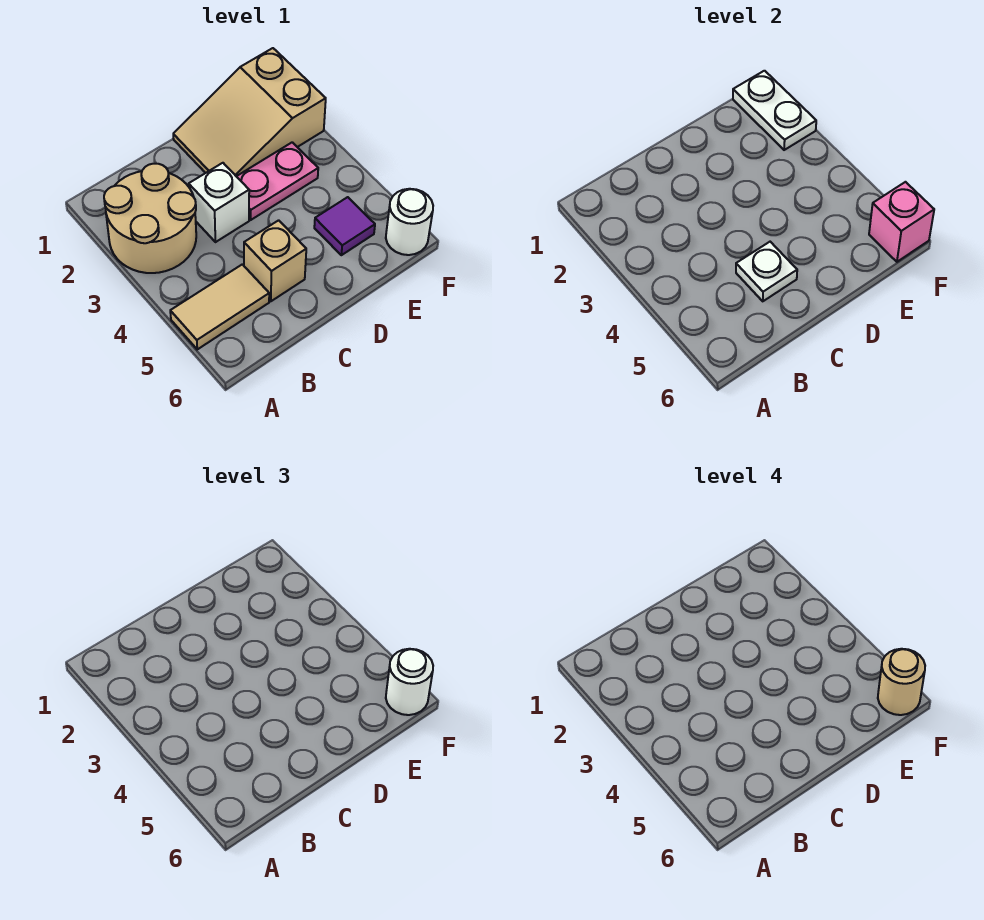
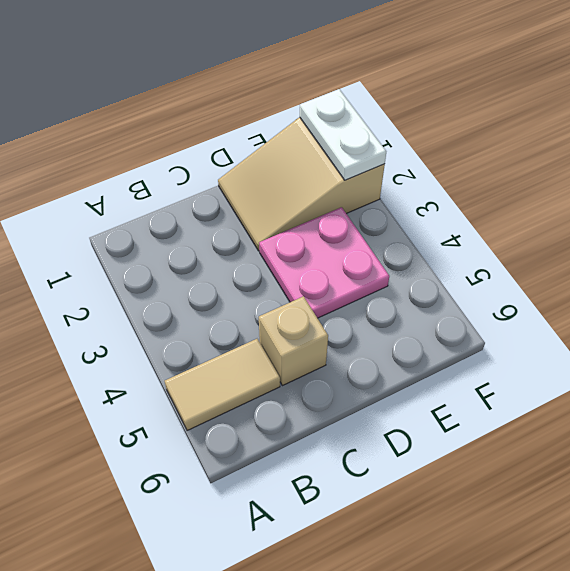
pink 2x2 plate [259,207,389,318] -> pink 1x2 plate [236,142,318,220]
none -> tan 2x2 round brick [104,164,196,273]
none -> white 1x1 brick [189,163,249,242]
none -> purple 1x1 tile [314,197,375,255]

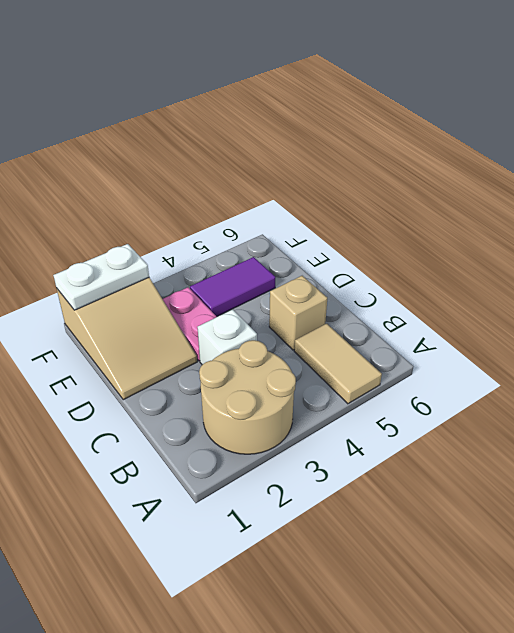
purple 1x2 tile [190,257,275,316] -> purple 1x1 tile [314,197,375,255]
none -> white 1x1 round brick [386,189,433,255]
none -> white 1x1 plate [736,242,797,301]
none -> pink 1x1 brick [869,182,934,262]

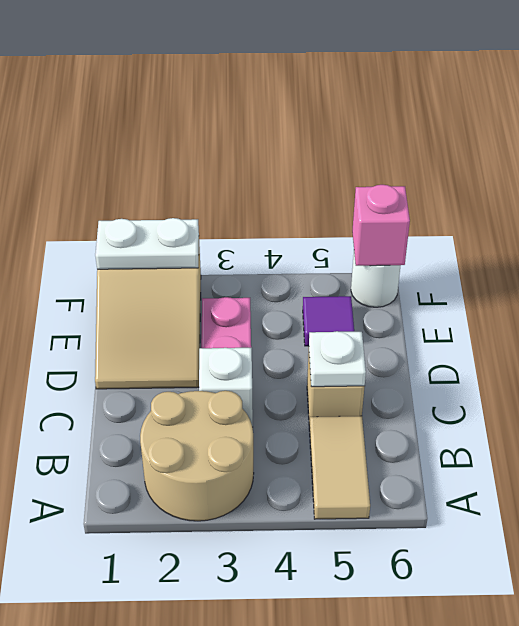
none -> white 1x1 round brick [386,649,433,715]
none -> tan 1x1 round brick [878,649,925,715]

